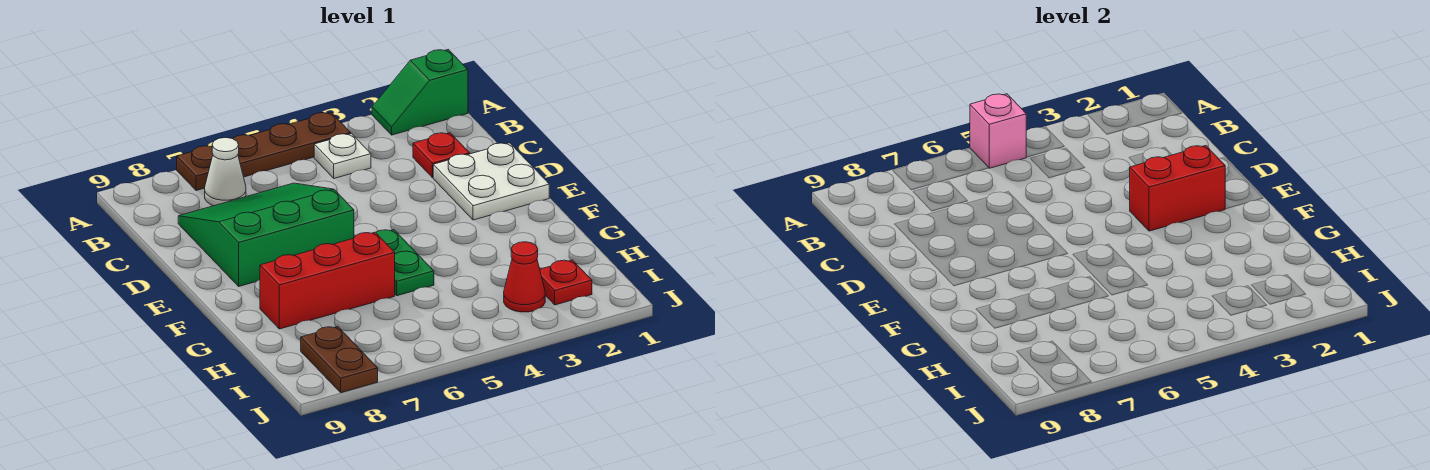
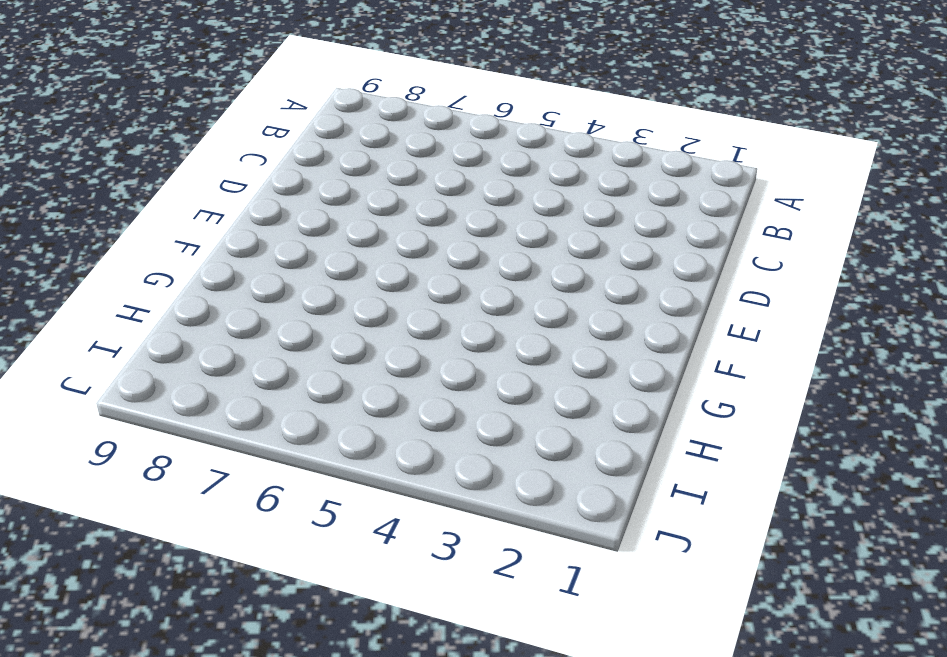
none -> green 1x2 slope [372,49,468,135]
none -> brown 1x4 plate [177,112,351,191]
none -> white 1x1 plate [314,134,371,178]

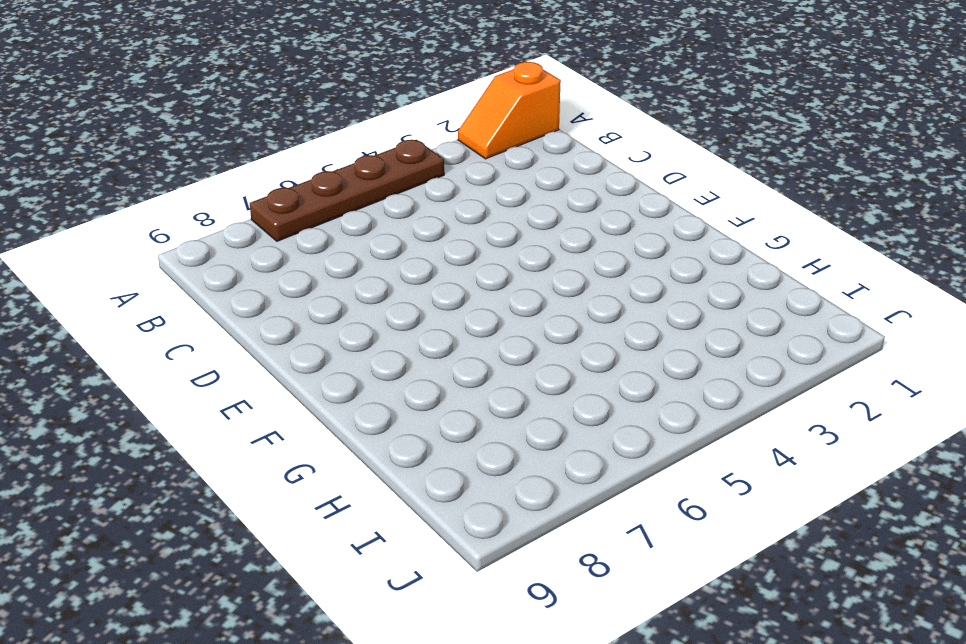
orange 1x2 slope [458,62,561,159] -> green 1x2 slope [372,49,468,135]
none -> white 1x1 plate [314,134,371,178]
none -> white 1x1 cone [205,138,246,206]
none -> red 1x1 plate [413,133,470,178]

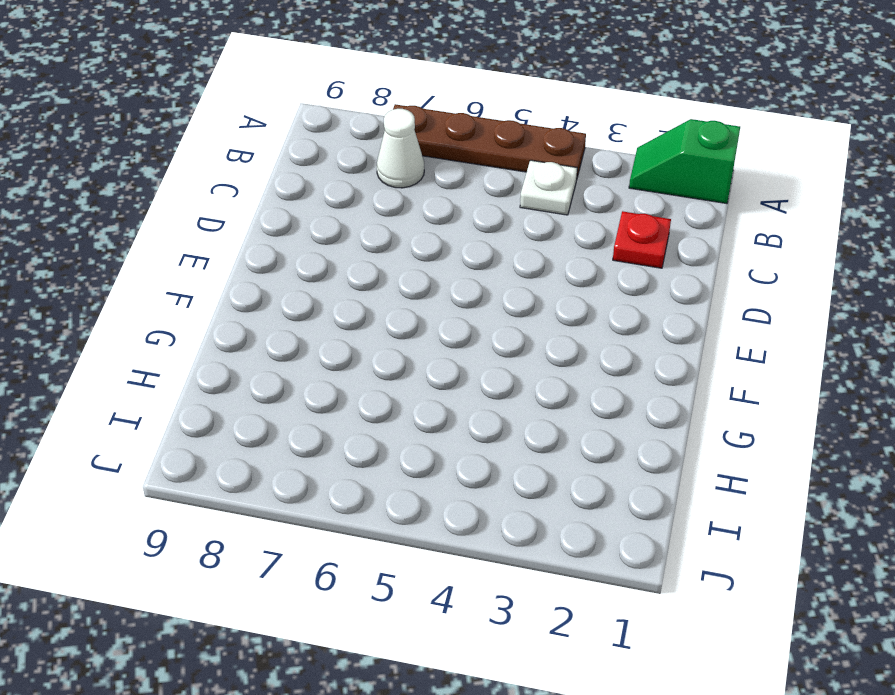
none -> green 3x3 slope [178,183,354,286]
none -> white 2x2 plate [433,143,549,220]
none -> green 1x2 plate [376,230,434,296]

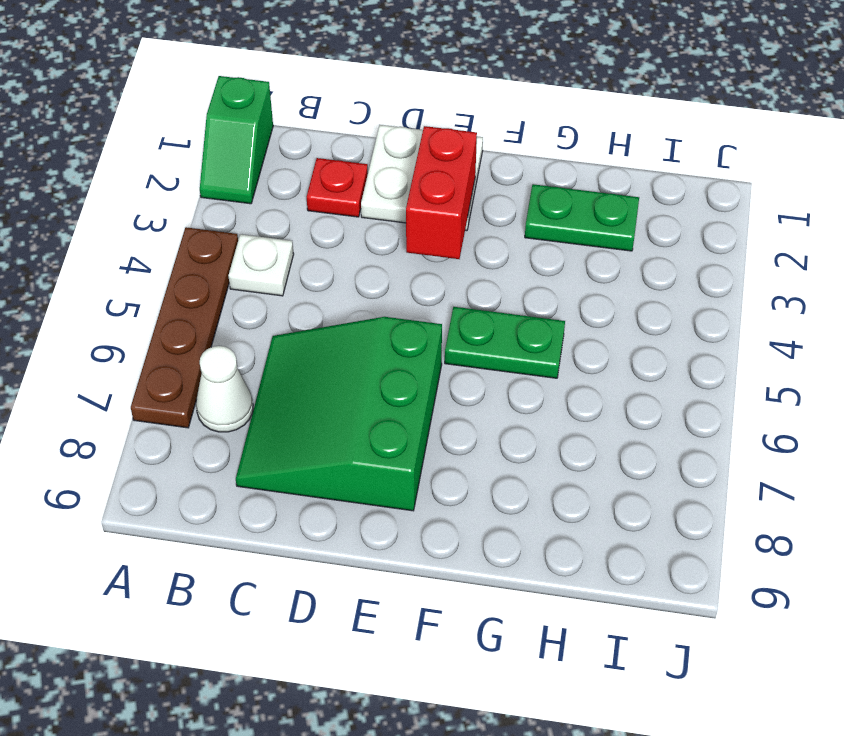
green 1x2 plate [525,184,639,251] -> none
none -> red 1x3 brick [260,232,395,329]
none -> red 1x1 plate [540,260,592,305]
none -> red 1x1 cone [504,242,545,312]

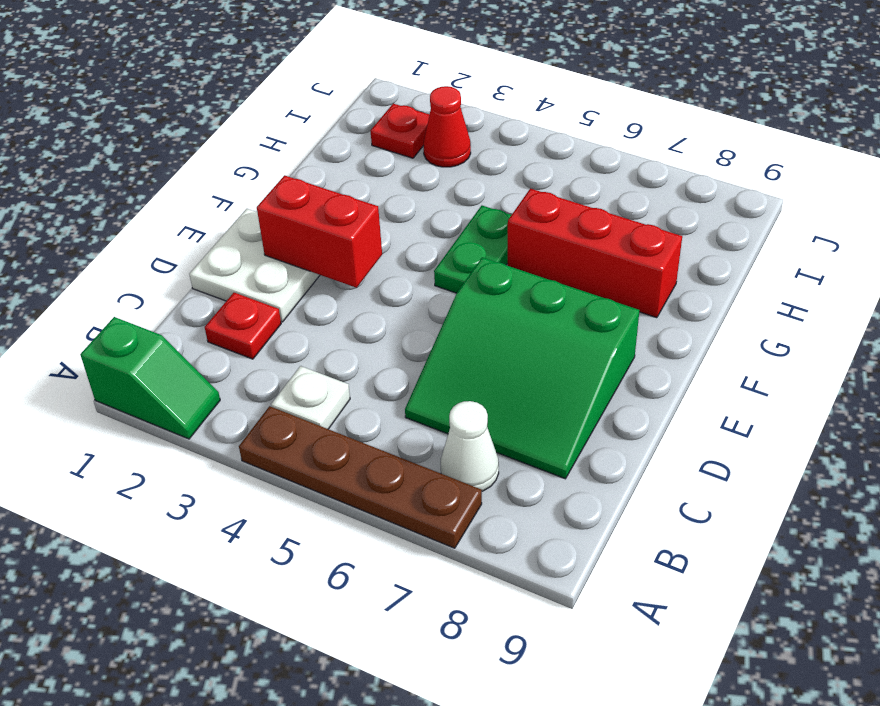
none -> brown 1x2 plate [301,327,378,393]
none -> pink 1x1 brick [970,94,1026,168]

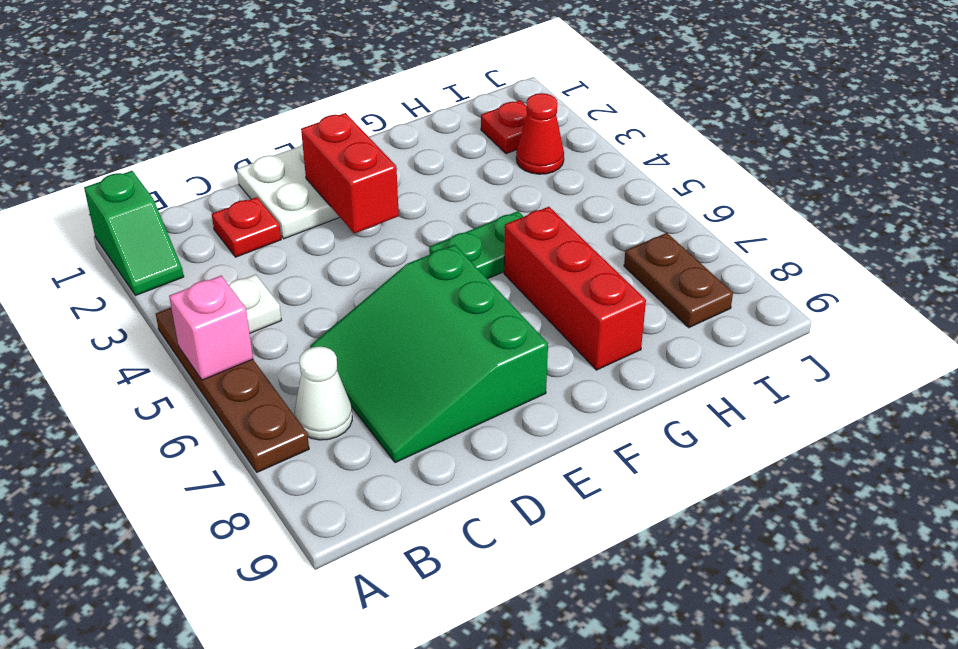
brown 1x2 plate [624,233,733,327] -> brown 1x2 plate turned to [301,327,378,393]

